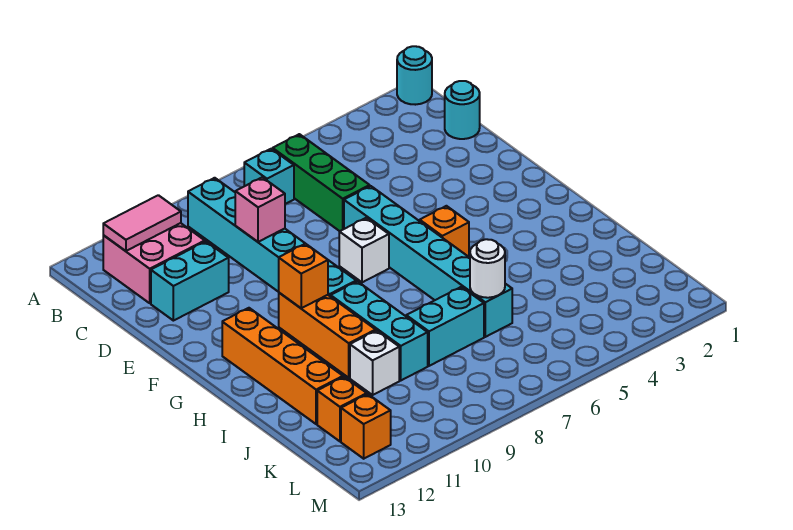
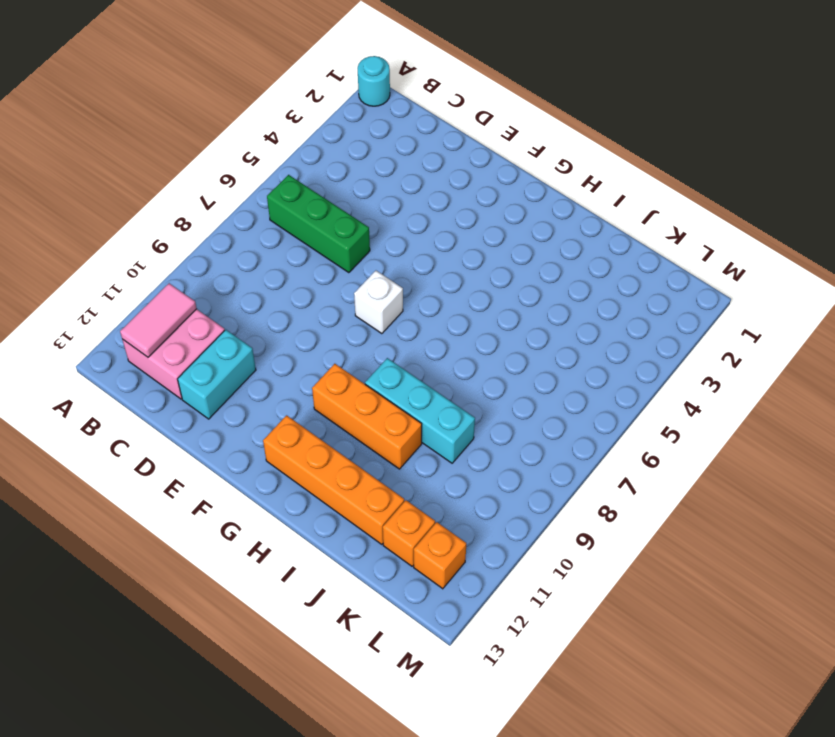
none -> cyan 1x1 brick [244,149,294,204]
none -> cyan 1x6 brick [188,178,356,297]
none -> cyan 1x1 round brick [445,81,480,139]

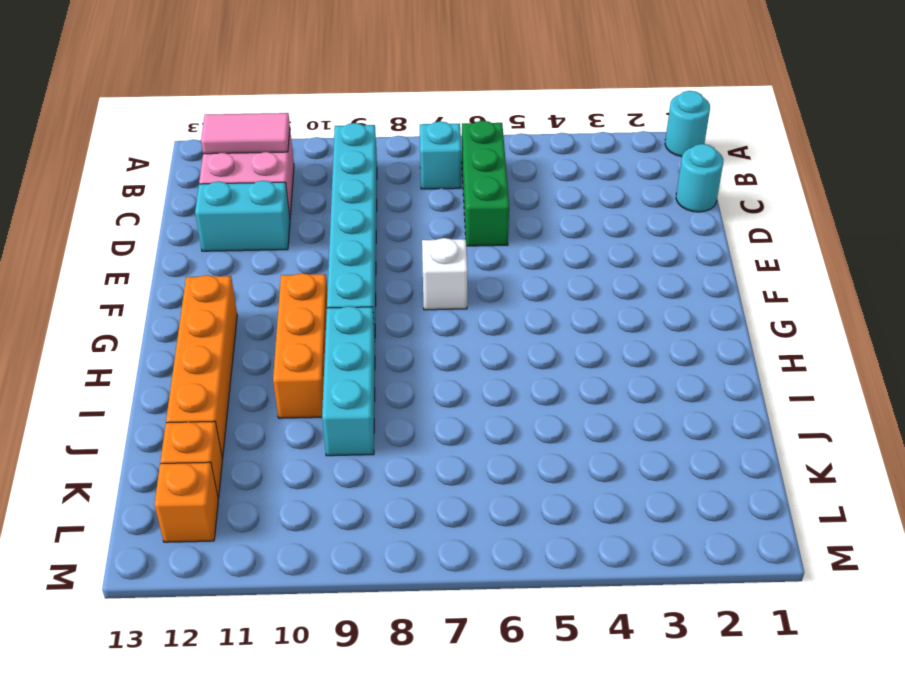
none -> cyan 1x6 brick [344,186,512,337]
none -> orange 1x1 brick [420,206,469,257]
none -> cyan 1x2 brick [406,287,484,366]

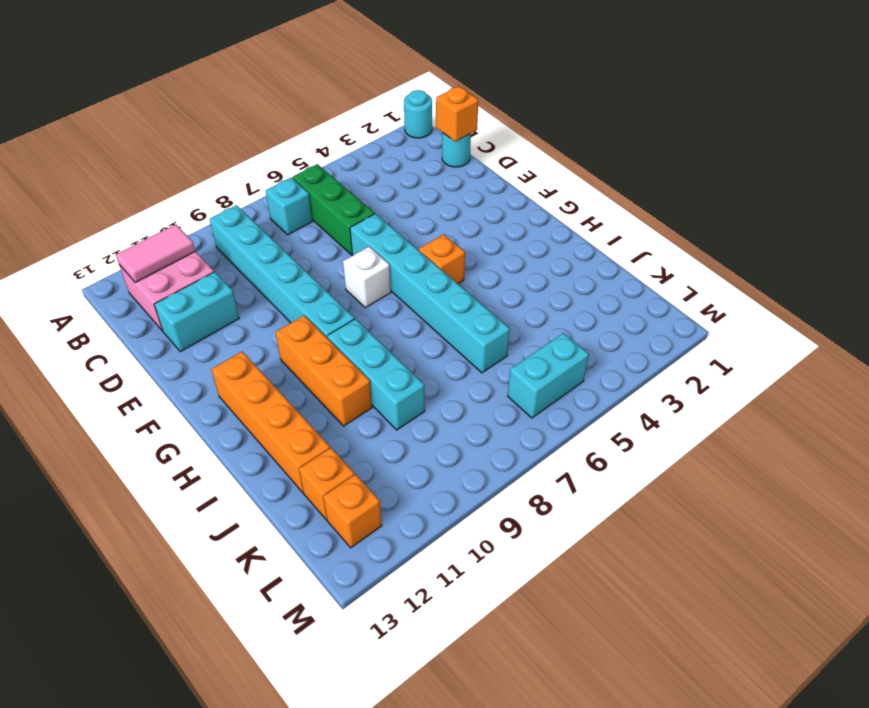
orange 1x1 brick [436,86,478,142] -> orange 1x1 brick moved to [279,244,328,308]
cyan 1x2 brick [508,333,589,418] -> cyan 1x2 brick moved to [406,287,484,366]
none -> white 1x1 brick [350,330,399,395]
none -> pink 1x1 brick [235,177,285,242]
none -> white 1x1 round brick [470,239,505,298]

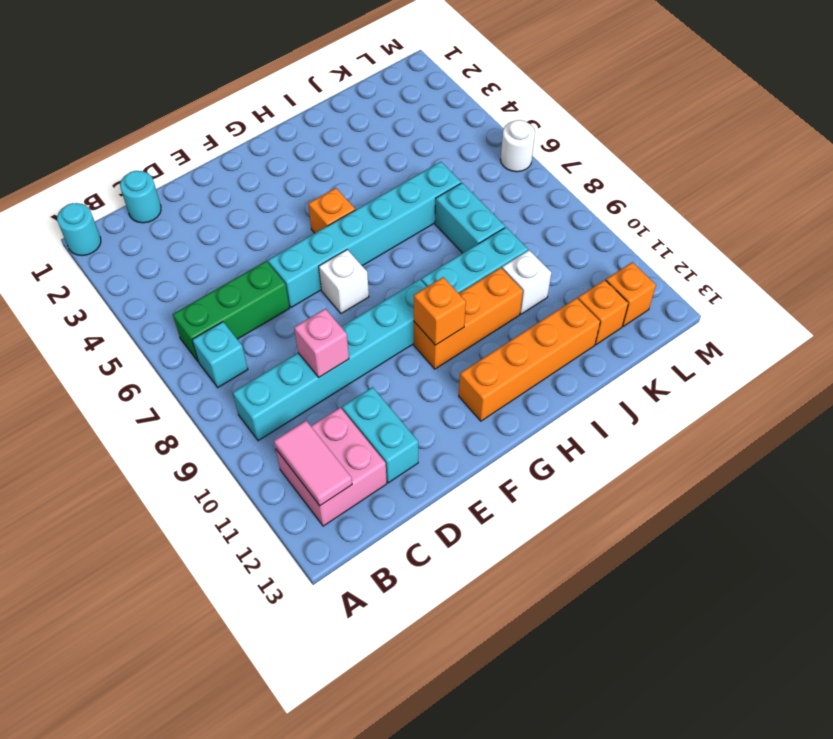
white 1x1 round brick [500,120,535,172] -> white 1x1 round brick moved to [470,239,505,298]

